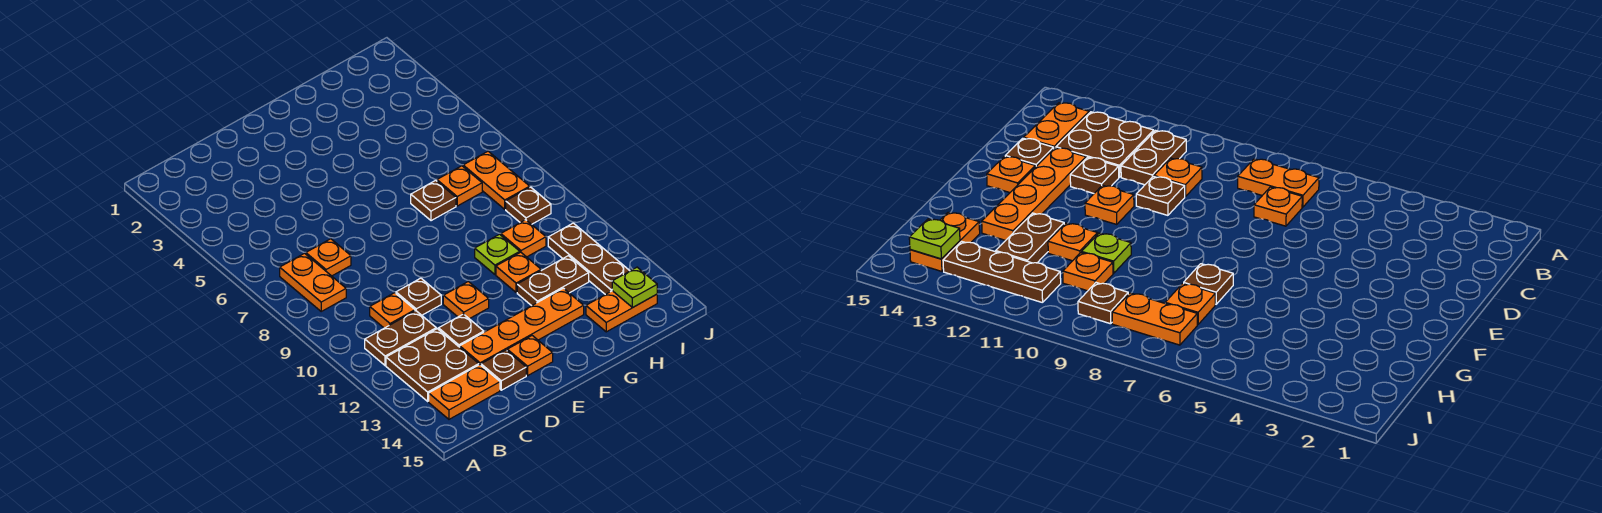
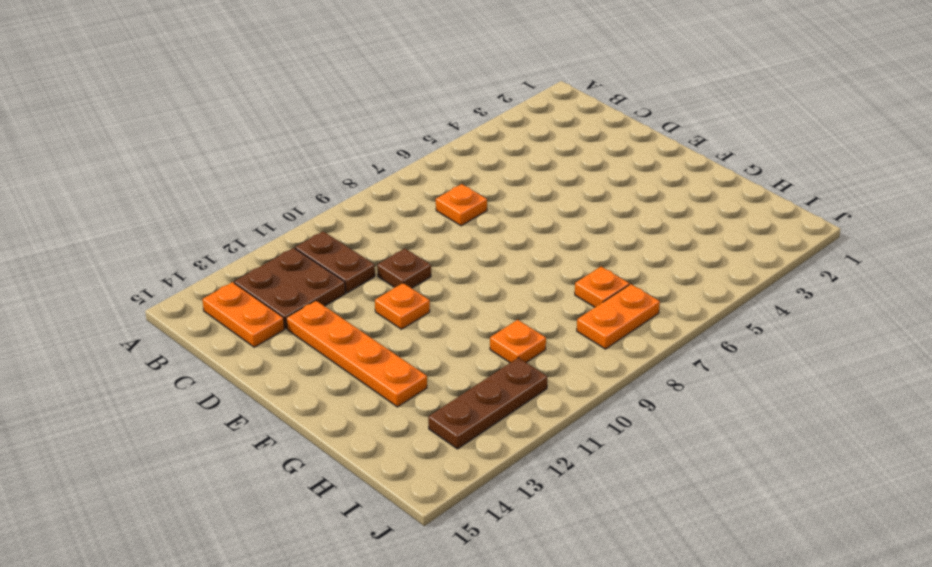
none -> orange 1x2 plate [280,253,346,311]
none -> orange 1x1 plate [370,293,415,328]
none -> brown 1x1 plate [439,314,484,347]

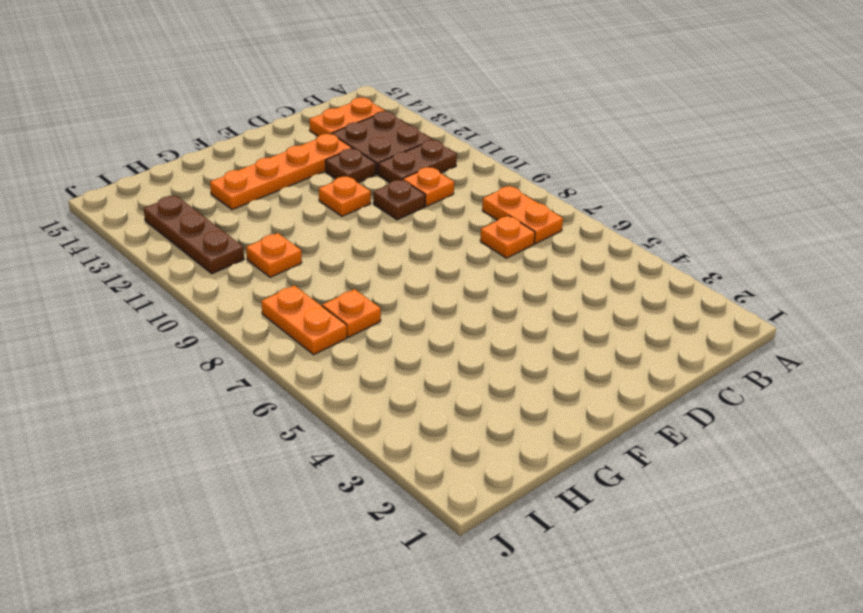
none -> brown 1x1 plate [481,350,526,390]
none -> orange 1x1 plate [507,336,553,376]
none -> brown 1x1 plate [411,180,456,221]

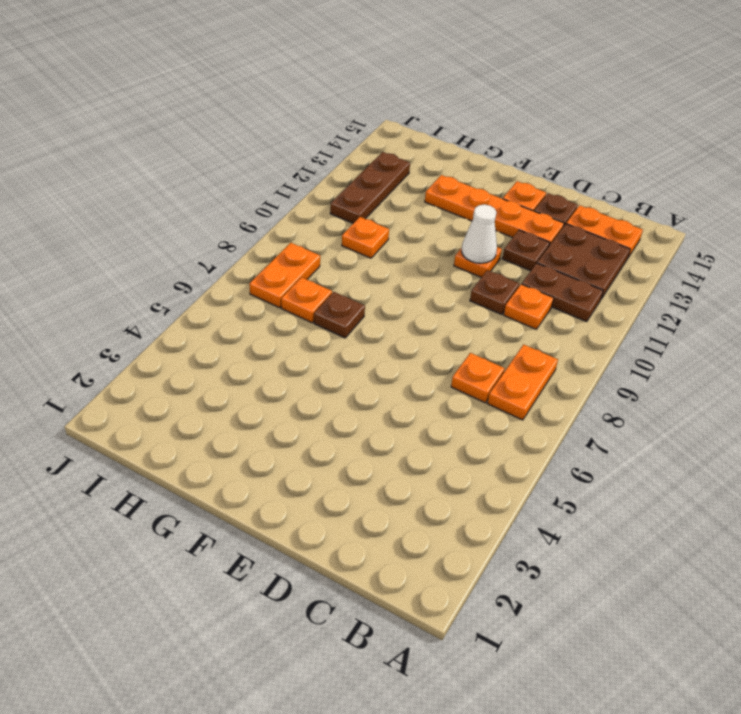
white 1x1 cone [462,204,497,263] -> none
none -> lime 1x1 plate [475,234,520,274]
none -> orange 1x1 plate [496,252,541,293]
none -> brown 1x2 plate [517,256,589,306]

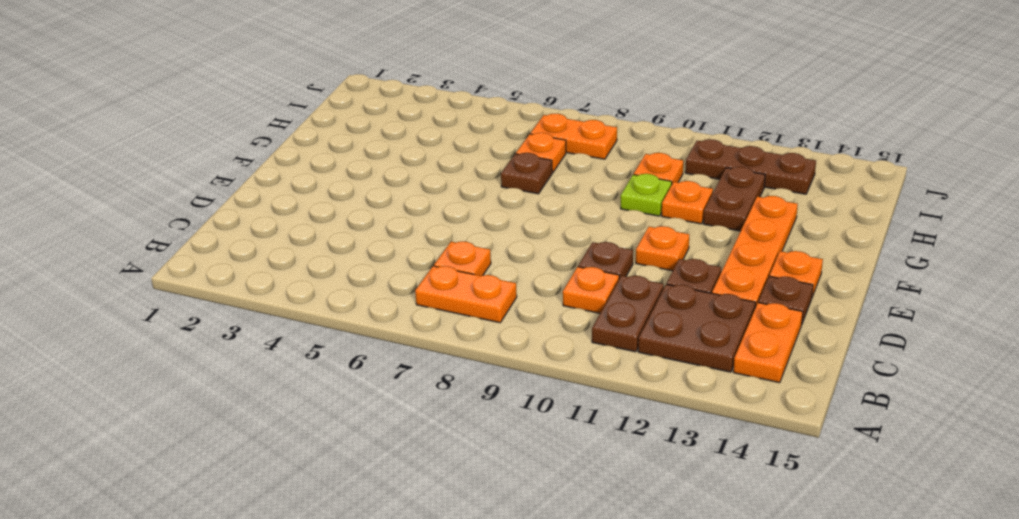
none -> orange 1x2 plate [586,291,657,332]
none -> brown 1x1 plate [506,187,551,224]
none -> lime 1x1 plate [612,267,657,307]

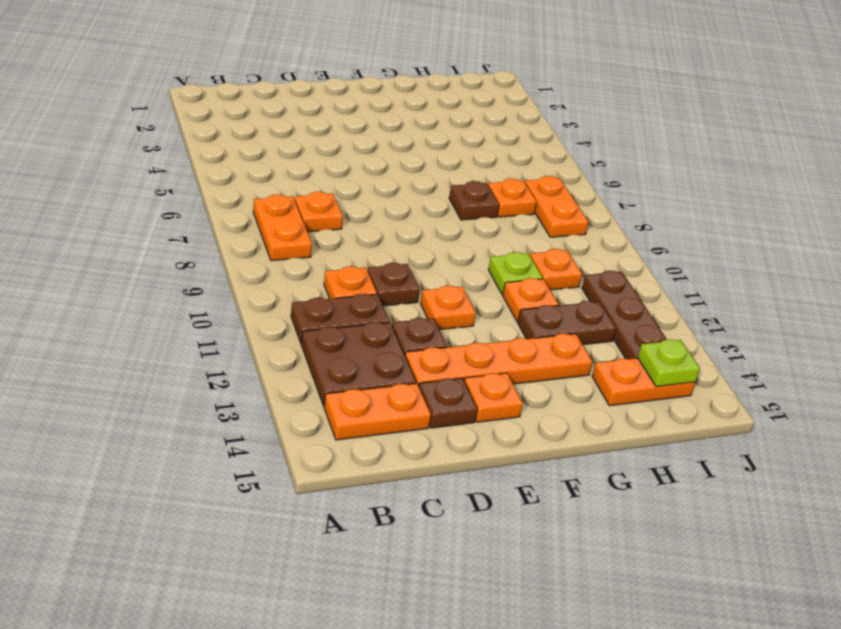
none -> brown 1x1 plate [506,187,551,224]

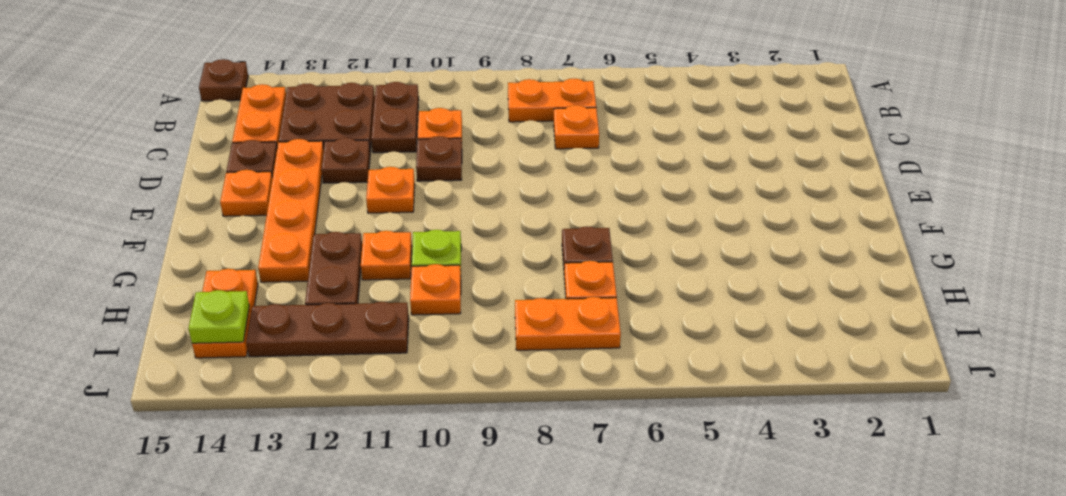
brown 1x1 plate [199,59,248,101] -> brown 1x1 plate moved to [506,187,551,224]

